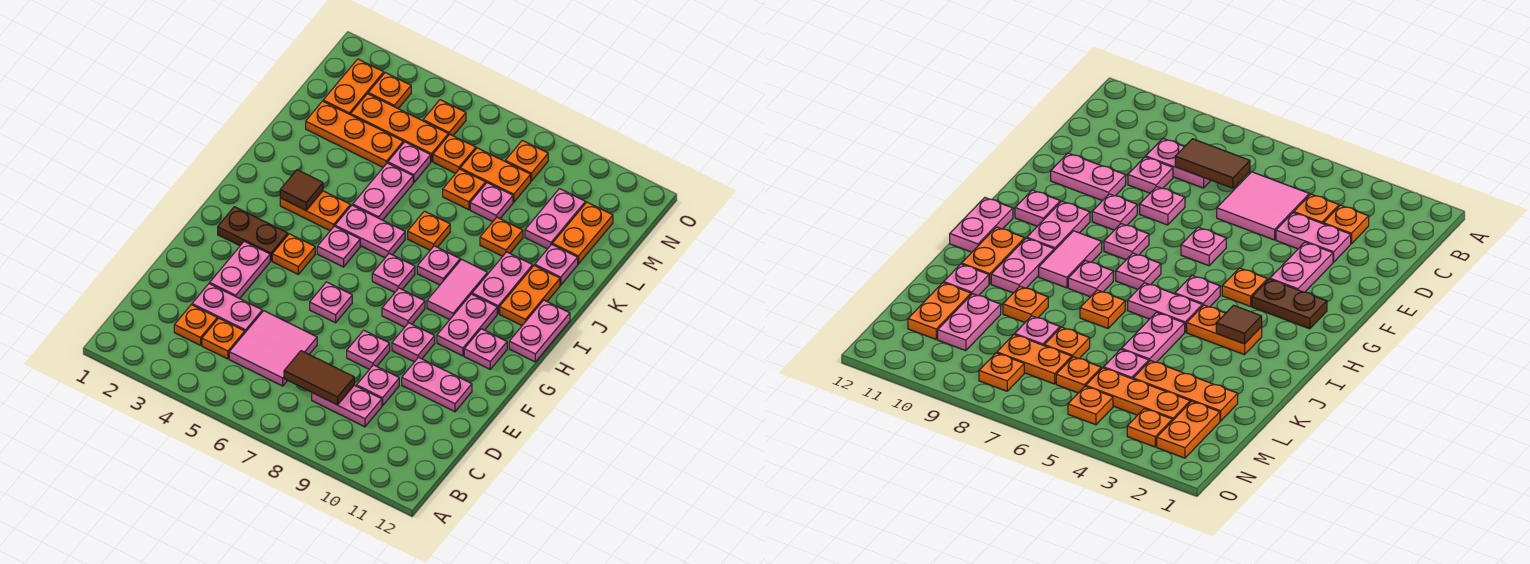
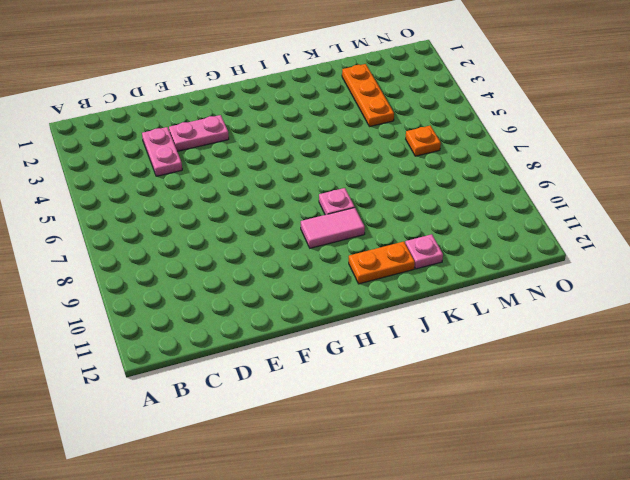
none -> orange 1x1 plate [174,305,217,345]
none -> orange 1x1 plate [202,318,245,359]
none -> pink 2x2 tile [229,311,317,386]
none -> pink 1x2 plate [312,385,382,427]

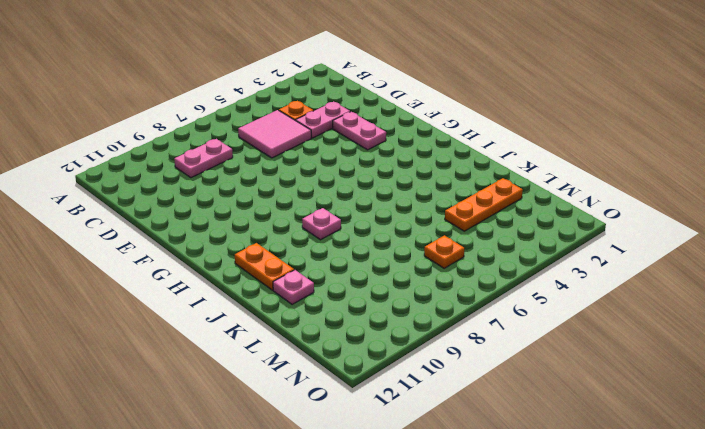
none -> orange 1x1 plate [174,305,217,345]
none -> pink 1x1 plate [357,365,399,406]
none -> pink 1x1 plate [347,330,390,369]
none -> pink 1x2 plate [402,357,472,412]

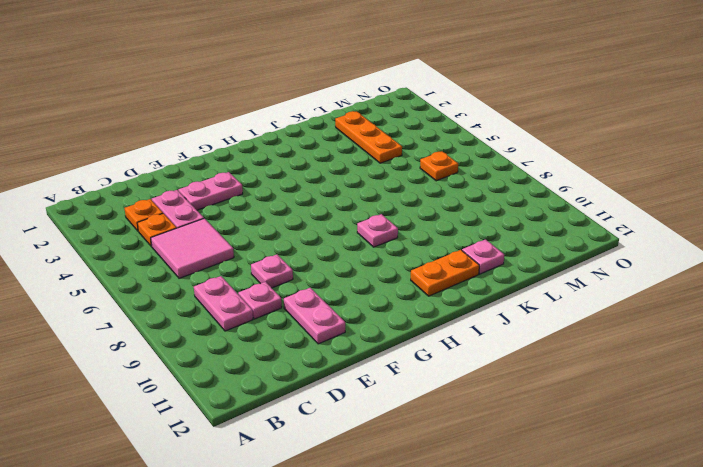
none -> pink 1x1 plate [310,282,352,323]
none -> pink 1x1 plate [392,323,435,362]
none -> brown 1x2 plate [218,207,288,261]
none -> orange 1x1 plate [272,234,315,274]

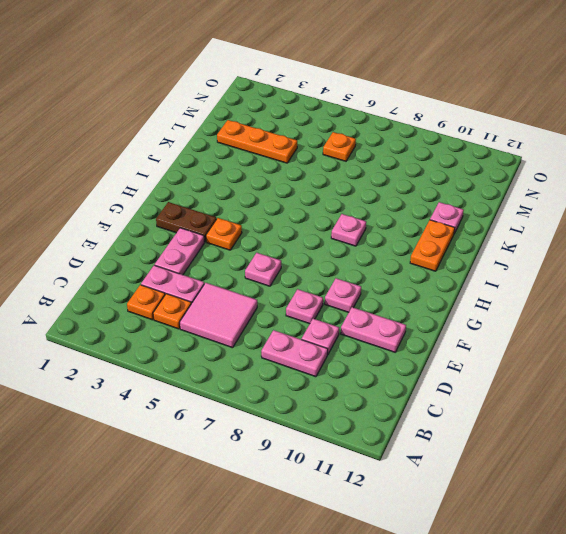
none -> pink 1x1 plate [382,288,425,327]
none -> pink 1x2 plate [437,294,497,356]
none -> pink 1x1 plate [464,329,507,369]
none -> pink 1x1 plate [317,226,360,267]

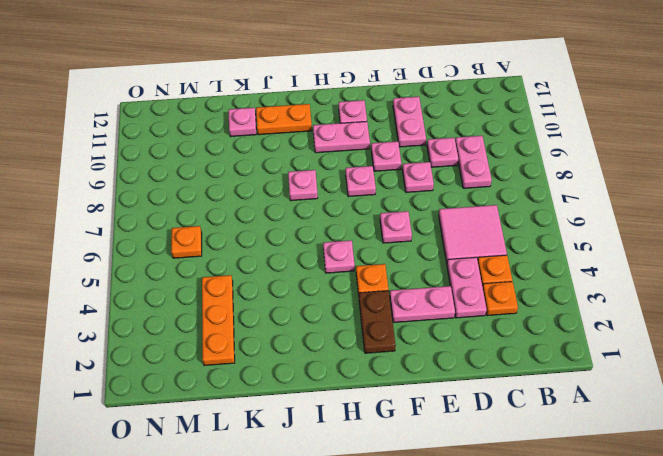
none -> pink 1x1 plate [372,254,415,292]
none -> pink 1x2 tile [427,259,488,320]
none -> pink 1x2 plate [509,300,570,362]
none -> orange 1x2 plate [280,191,351,231]

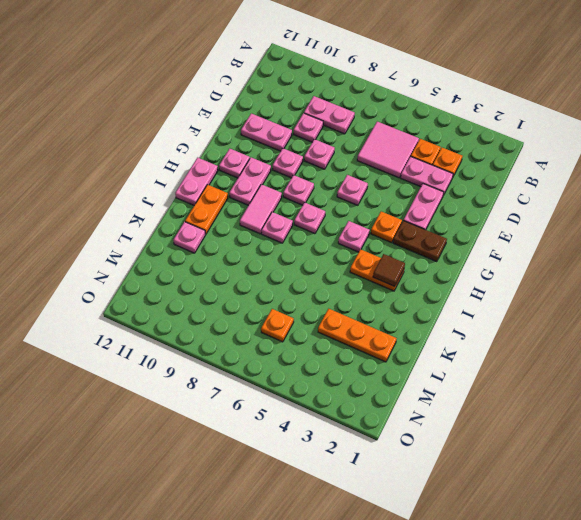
none -> pink 1x2 plate [335,205,405,258]
none -> pink 1x2 plate [472,252,533,314]
none -> pink 1x2 plate [353,163,413,220]
none -> orange 1x1 plate [408,211,450,250]

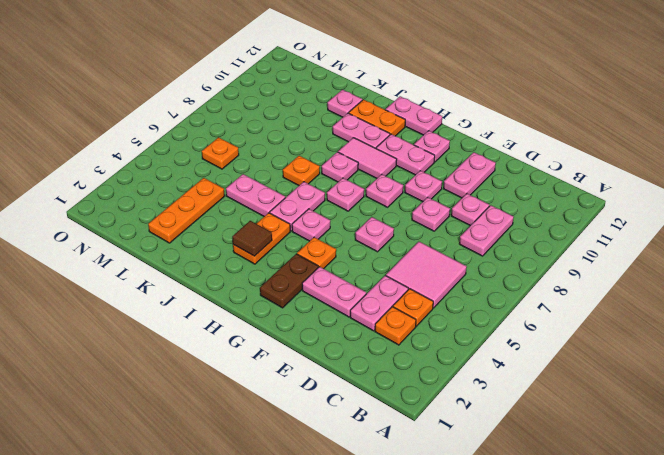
none -> orange 1x1 plate [480,217,523,256]
none -> pink 1x1 plate [388,142,431,183]
none -> orange 1x1 plate [443,169,486,210]
none -> pink 1x1 plate [470,183,513,222]

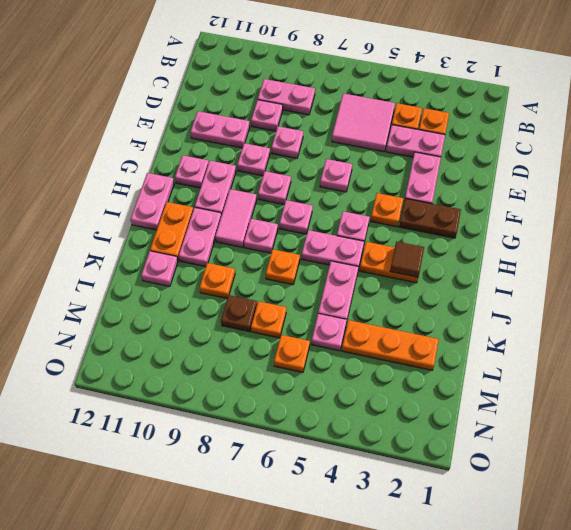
brown 1x1 plate [221,295,257,332] -> pink 1x1 plate [470,183,513,222]
none -> pink 1x2 plate [525,189,586,249]
none -> orange 1x2 plate [552,202,613,264]
none -> orange 1x2 plate [323,59,384,115]
none -> orange 1x3 plate [351,94,448,161]

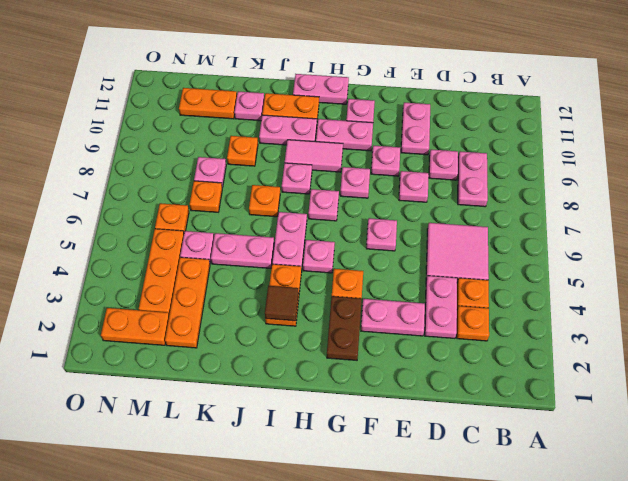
none -> pink 1x2 plate [525,189,586,249]
none -> orange 1x2 plate [460,148,531,202]
none -> orange 1x1 plate [368,73,411,109]
none -> orange 1x1 plate [423,100,466,136]

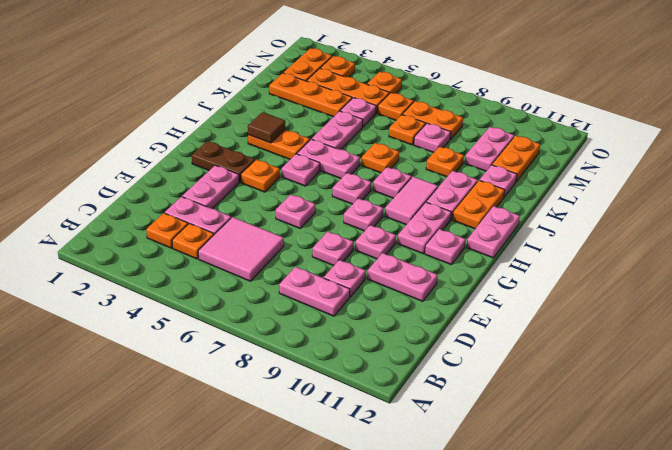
none -> orange 1x1 plate [505,140,548,181]
none -> brown 1x2 tile [284,351,354,405]

